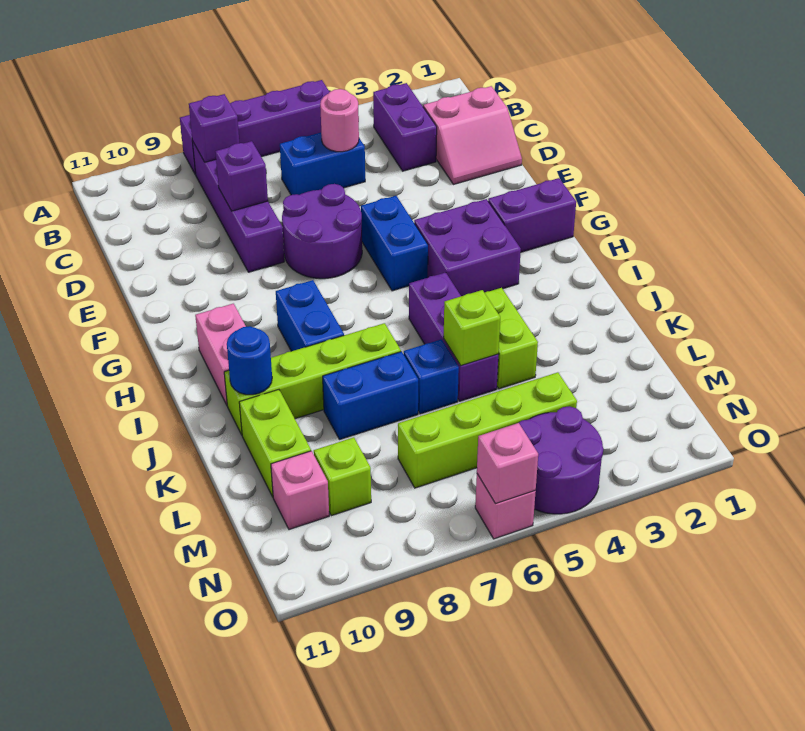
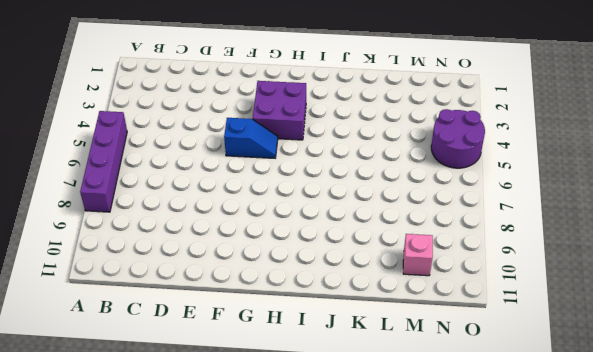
blue 1x2 slope [224,118,278,158] -> blue 1x2 brick [361,196,428,291]
none -> purple 1x2 brick [373,83,437,171]
none -> purple 1x4 brick [192,141,284,272]
none -> pink 2x2 slope [423,86,522,185]

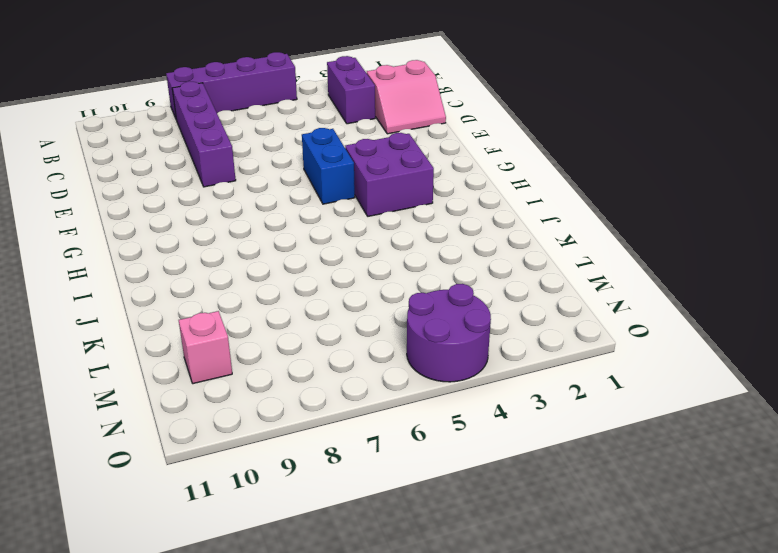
none -> blue 1x2 brick [280,133,365,195]
none -> purple 2x2 round brick [282,184,362,279]
none -> purple 1x2 brick [488,178,576,252]

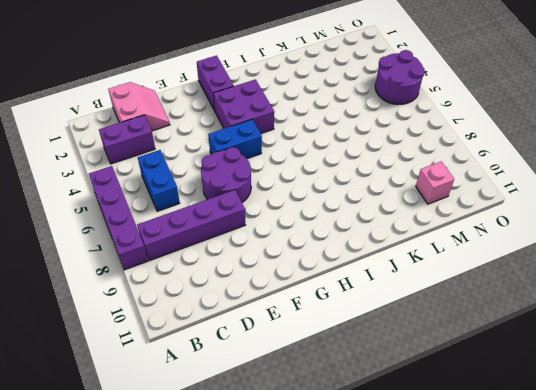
none -> blue 1x2 brick [276,280,344,351]
none -> pink 1x2 brick [195,304,246,405]
none -> purple 1x3 brick [409,272,498,401]

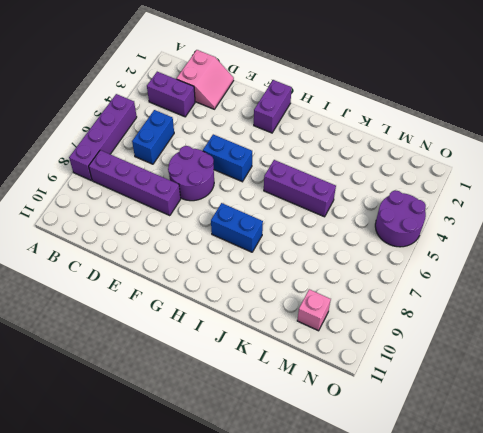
none -> purple 2x2 brick [414,199,521,296]
none -> pink 1x2 brick [195,304,246,405]
none -> lime 1x2 brick [485,288,538,389]

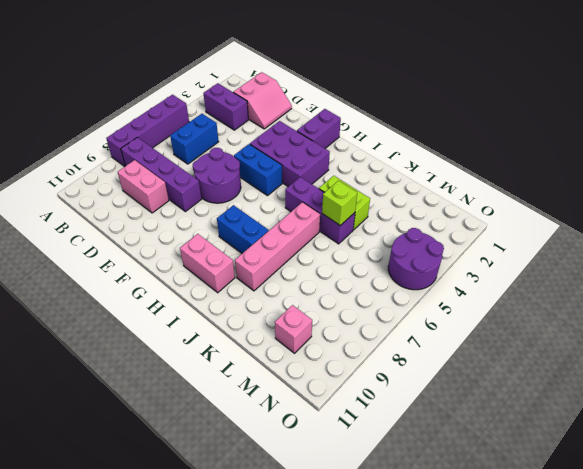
pink 1x2 brick [118,160,169,213] -> none
purple 2x3 brick [250,121,330,187] -> purple 2x2 brick [414,199,521,296]
pink 1x4 brick [235,202,320,291] -> lime 1x4 brick [224,323,401,435]
none -> blue 1x1 brick [404,339,459,414]
none -> blue 1x2 brick [323,352,418,440]
none -> lime 1x2 brick [239,390,311,497]

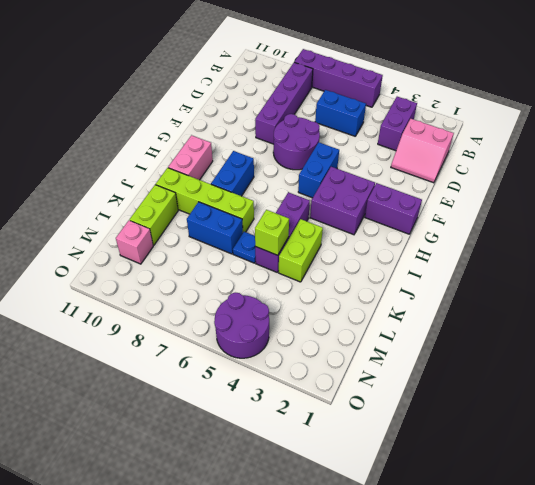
blue 1x1 plate [233,232,256,263] -> blue 1x1 brick [404,339,459,414]
none -> lime 1x4 brick [398,372,577,488]
none -> lime 1x1 brick [314,437,371,516]
none -> pink 1x1 brick [475,474,536,539]

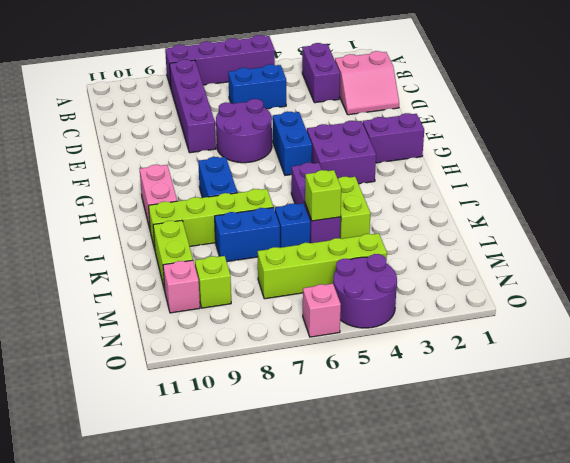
none -> purple 1x1 brick [189,94,239,162]
none -> pink 1x1 round brick [320,89,359,152]
none -> purple 1x1 brick [215,141,268,211]

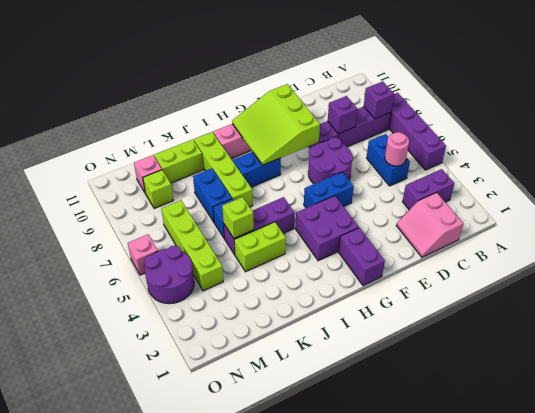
lime 3x3 slope [232,84,320,165] -> none
none -> blue 1x1 round brick [227,326,272,395]
none -> pink 1x1 brick [477,423,538,504]

